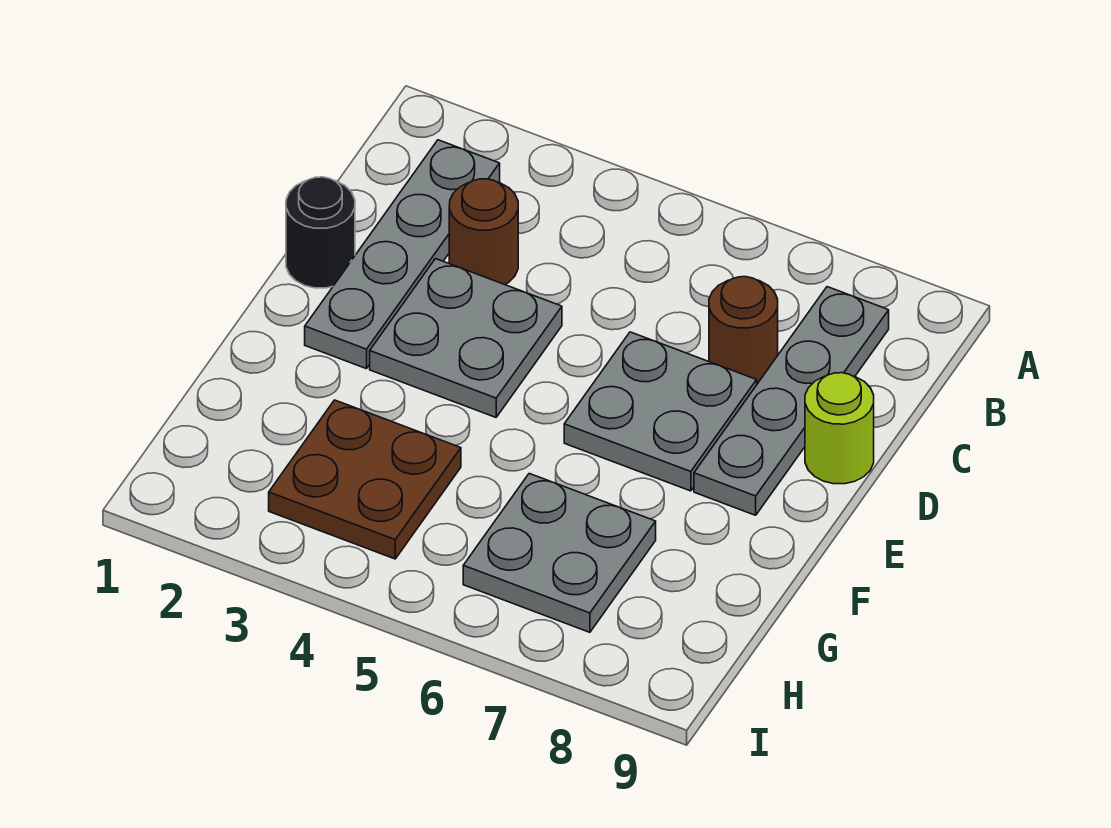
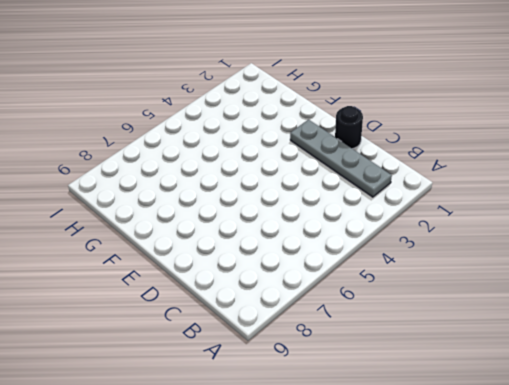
none -> grey 1x4 plate [694,287,889,515]
none -> brown 1x1 round brick [449,179,518,285]

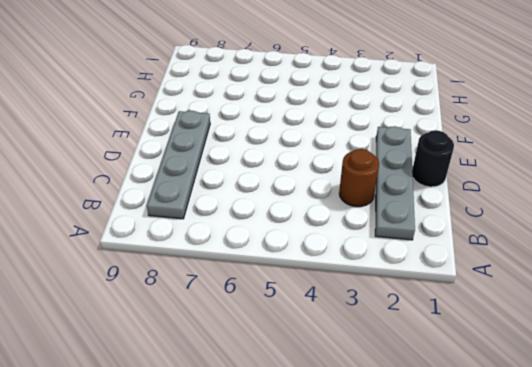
none -> brown 1x1 round brick [709,277,778,384]
none -> grey 2x2 plate [370,259,562,417]

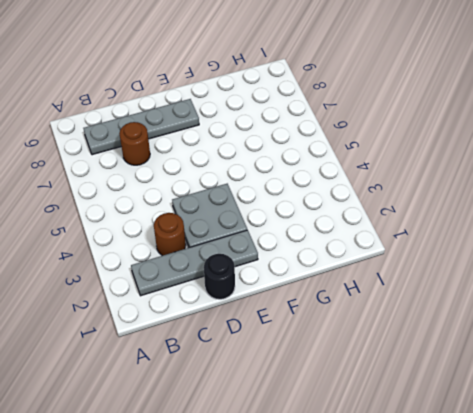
none -> grey 2x2 plate [564,332,757,491]
none -> lime 1x1 round brick [805,373,874,484]

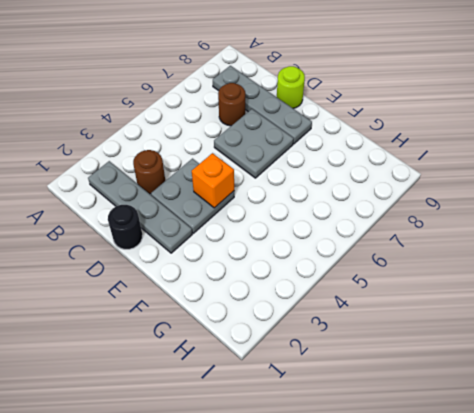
orange 1x1 brick [192,153,234,208] -> none
none -> brown 2x2 plate [269,400,461,559]
none -> grey 2x2 plate [463,474,656,632]

